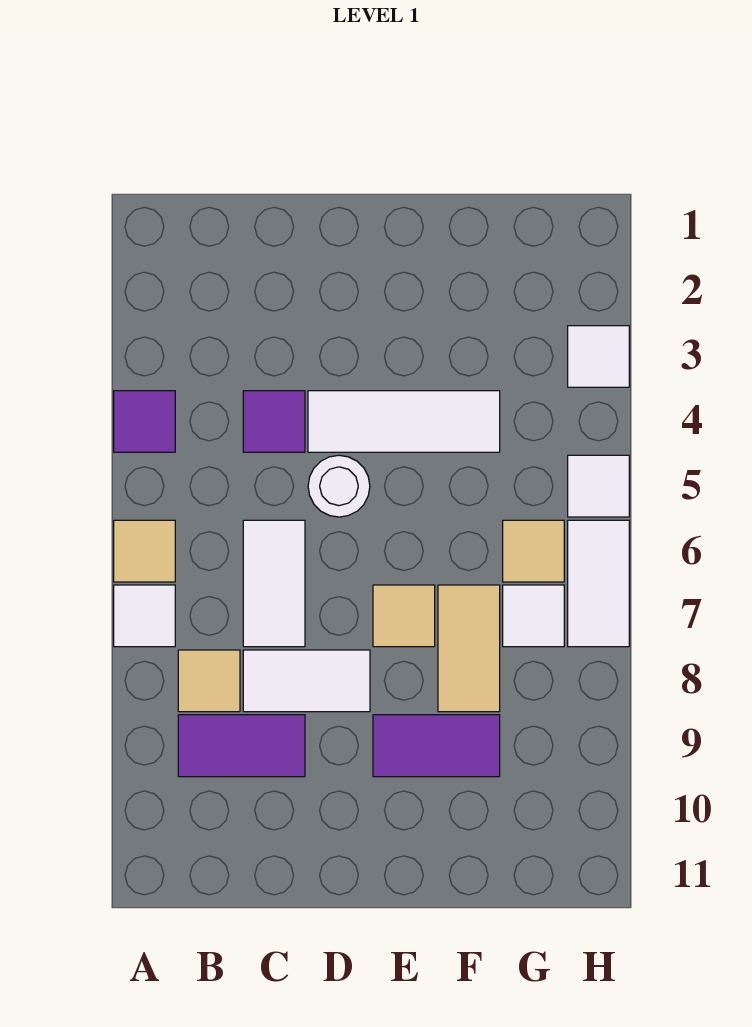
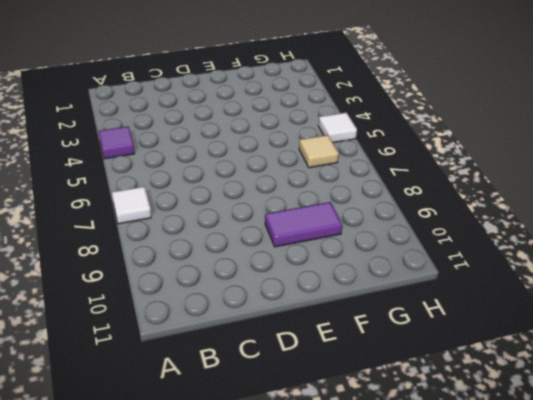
none -> tan 1x1 tile [114,520,175,582]
none -> tan 1x1 tile [178,650,240,712]
none -> purple 1x2 tile [178,715,305,777]

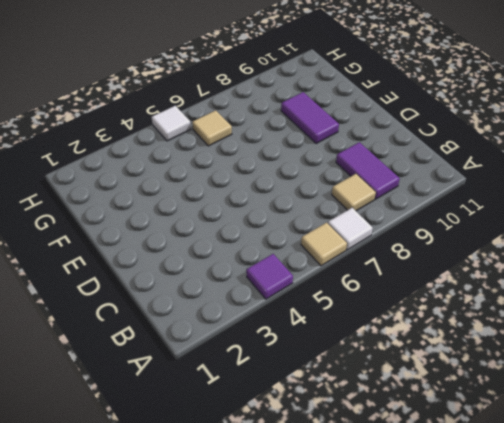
none -> purple 1x1 tile [243,391,305,452]
none -> white 1x2 tile [243,520,305,647]
none -> white 1x2 tile [243,650,370,712]

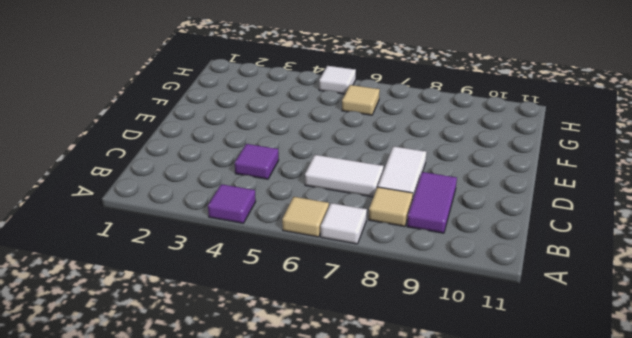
none -> white 1x3 tile [308,391,500,452]
none -> white 1x1 round brick [308,455,370,517]
none -> tan 1x1 tile [373,585,435,647]

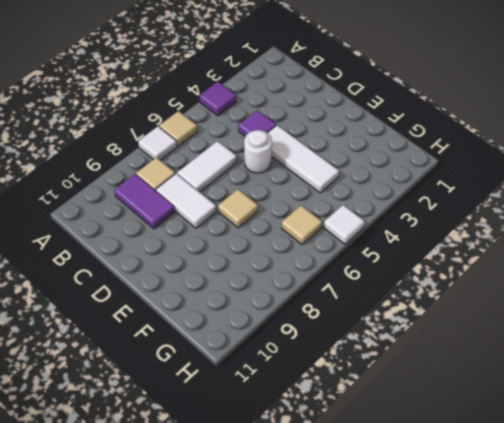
none -> purple 1x2 tile [373,715,500,777]
none -> tan 1x2 tile [438,585,500,712]
none -> white 1x1 tile [503,585,564,647]

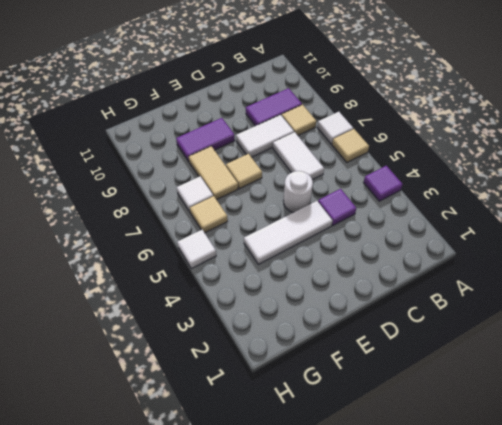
none -> white 1x1 tile [568,326,629,387]
none -> white 1x2 tile [568,520,629,647]

